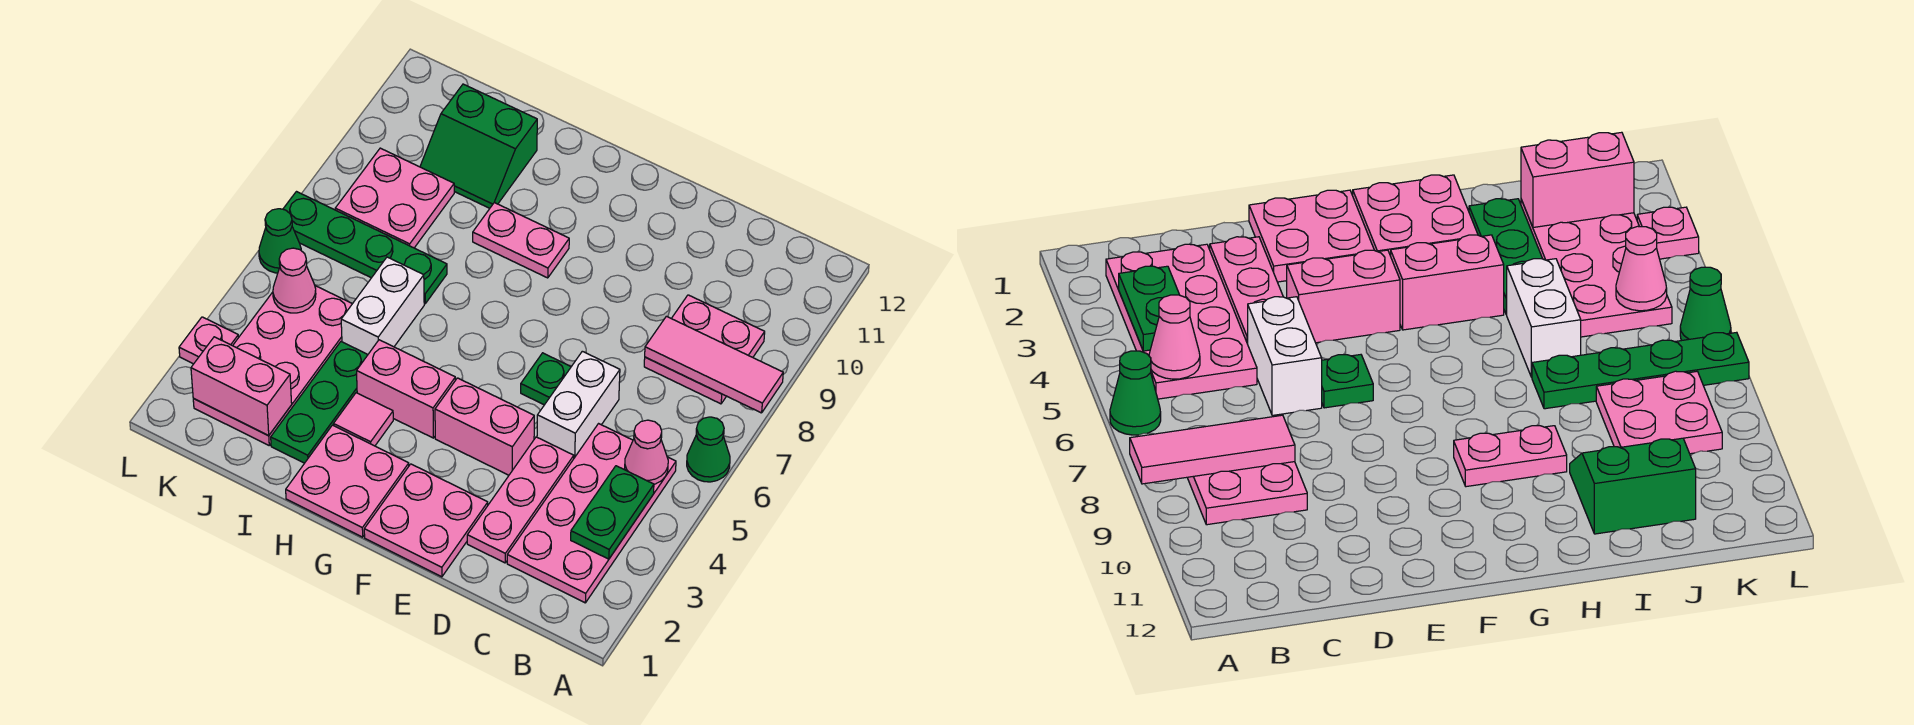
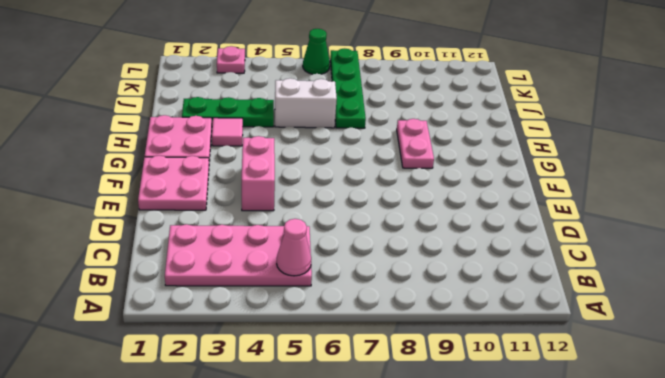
none -> green 1x1 cone [687,417,730,482]
none -> pink 2x2 plate [644,295,765,404]
none -> pink 1x3 plate [467,437,574,563]

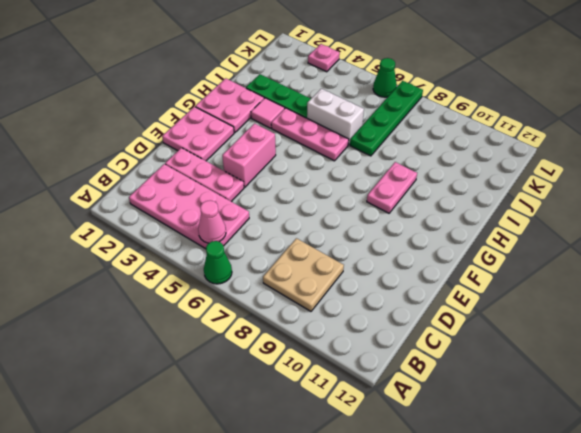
tan 2x2 plate [263,238,344,311] -> pink 2x2 plate [644,295,765,404]
pink 1x3 plate [271,108,349,161] -> pink 1x2 brick [357,340,455,438]
none -> white 1x2 brick [537,351,620,458]
none -> green 1x1 plate [521,353,571,405]
none -> green 2x2 slope [420,84,537,208]

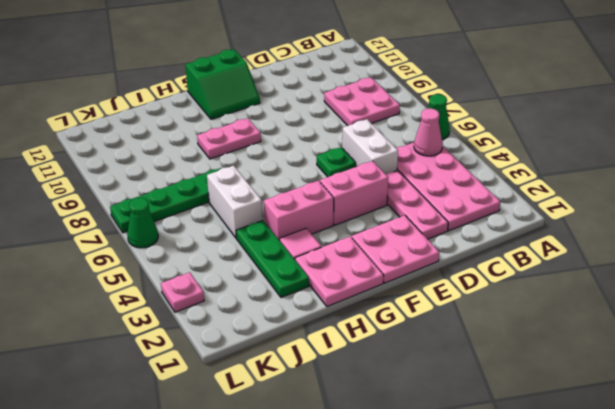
green 2x2 slope [185,49,260,119] -> green 2x2 slope moved to [420,84,537,208]
none -> pink 2x4 plate [193,286,352,445]
none -> pink 2x2 plate [335,148,454,248]
none -> pink 1x3 tile [645,316,783,413]

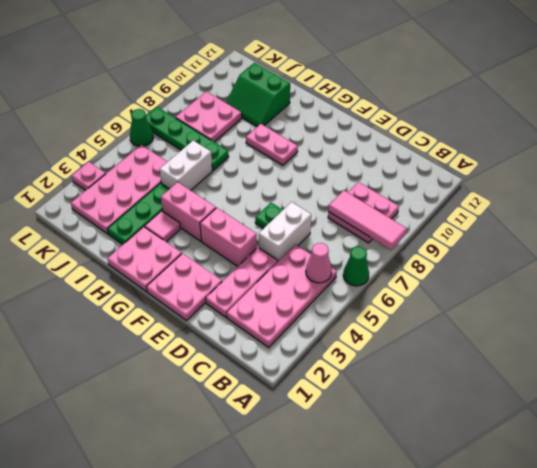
none -> green 1x2 plate [571,466,654,559]
none -> pink 1x2 brick [191,337,292,436]
none -> pink 1x1 cone [273,248,316,313]

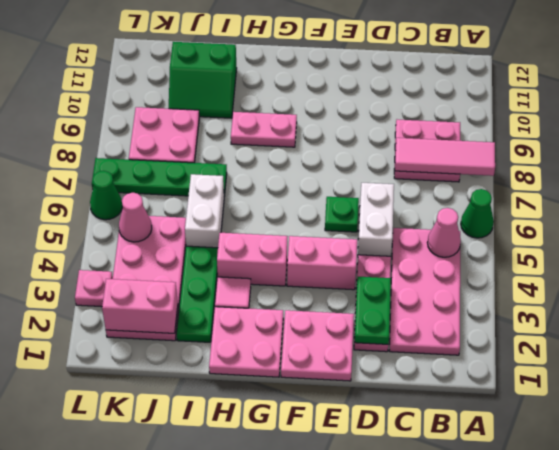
green 1x2 plate [354,277,391,344] -> green 1x2 plate moved to [571,466,654,559]

